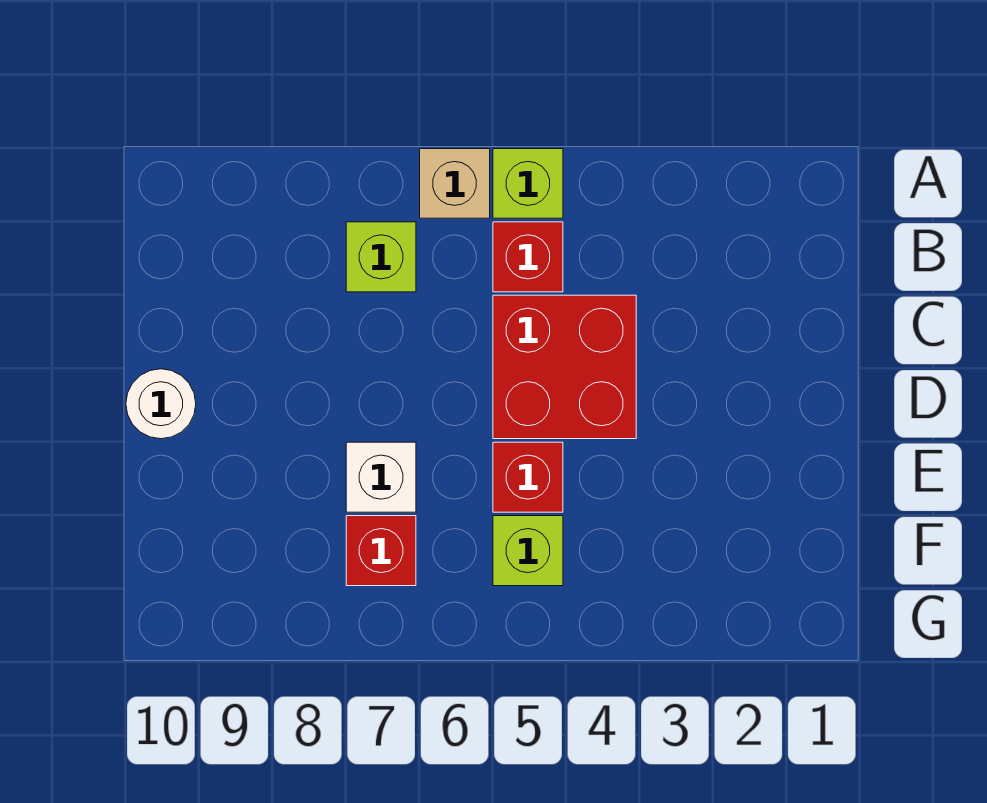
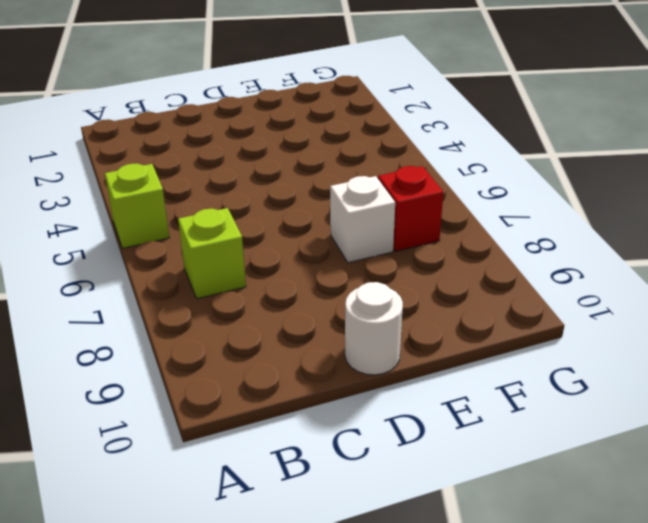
none -> tan 1x1 brick [420,149,490,218]
none -> red 1x1 brick [493,222,563,292]

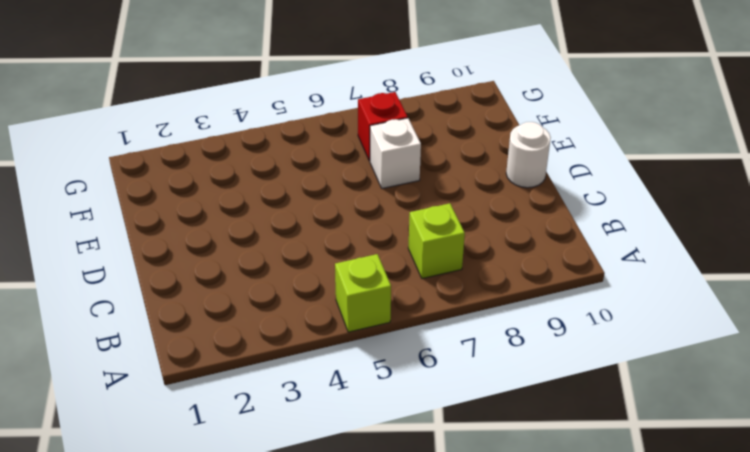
none -> tan 1x1 brick [420,149,490,218]
none -> red 1x1 brick [493,222,563,292]

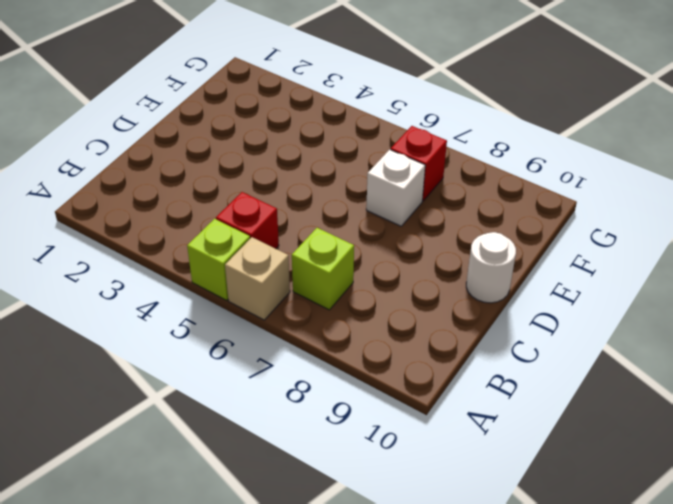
none -> red 2x2 brick [493,295,636,439]
none -> red 1x1 brick [493,442,563,512]

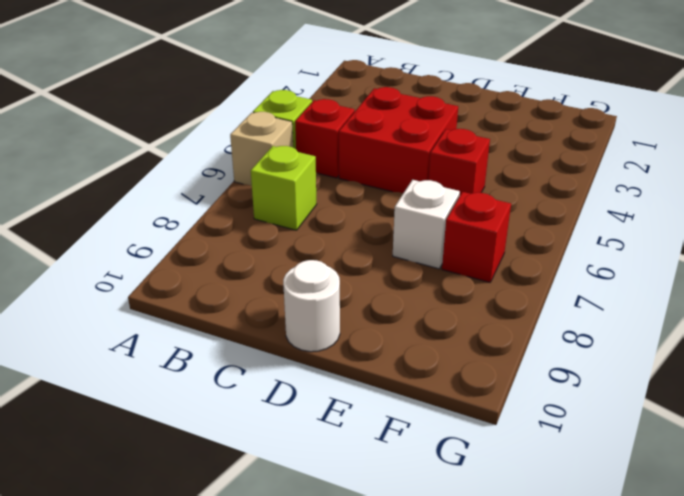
none -> lime 1x1 brick [493,516,563,586]

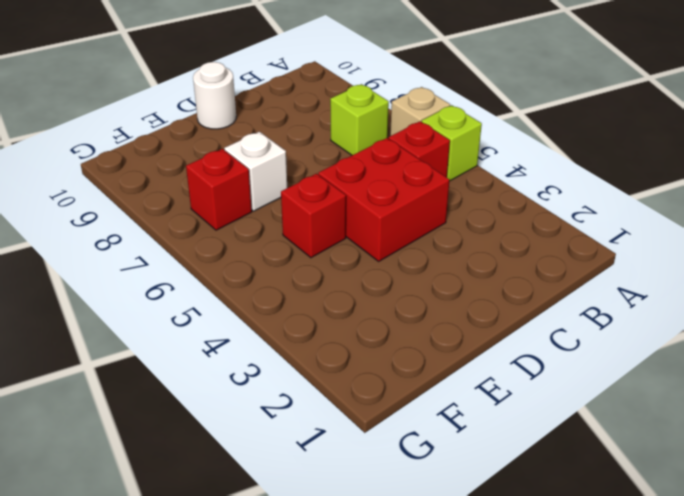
none -> lime 1x1 brick [493,516,563,586]

